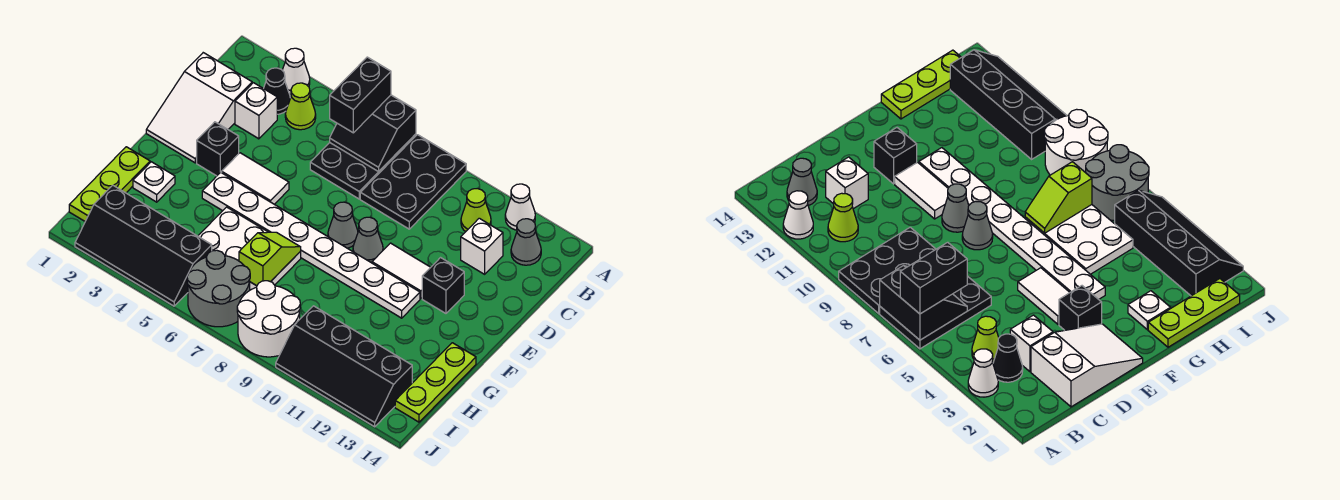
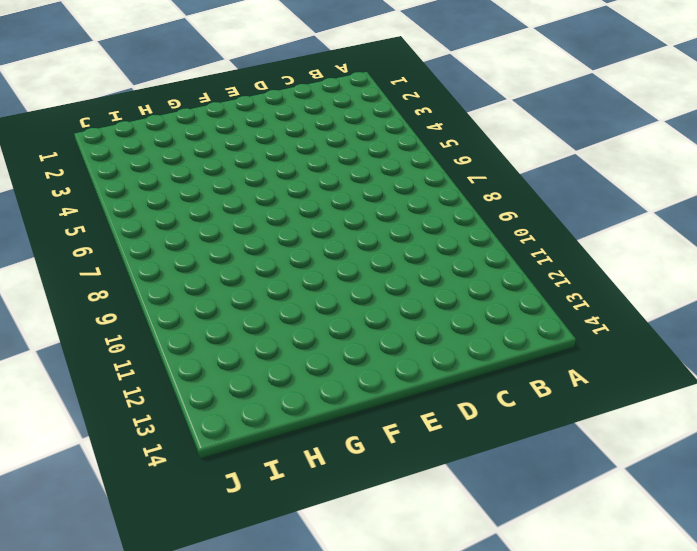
none -> white 1x1 cone [282,48,310,94]
none -> black 2x3 plate [310,134,416,199]
none -> black 2x3 plate [360,135,466,229]

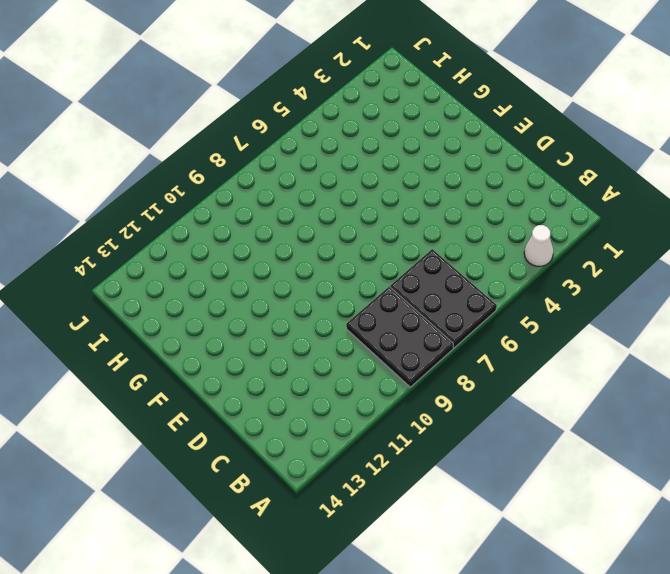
none -> white 1x1 cone [505,184,535,230]
none -> black 1x1 cone [264,68,290,114]
none -> lime 1x1 cone [285,83,316,130]

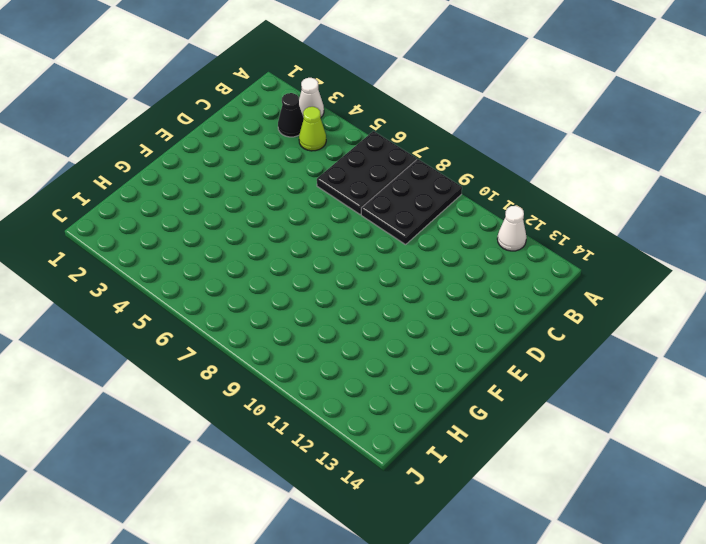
none -> lime 1x1 cone [461,189,491,232]
none -> grey 1x1 cone [511,219,541,265]
none -> white 2x3 slope [146,53,252,163]

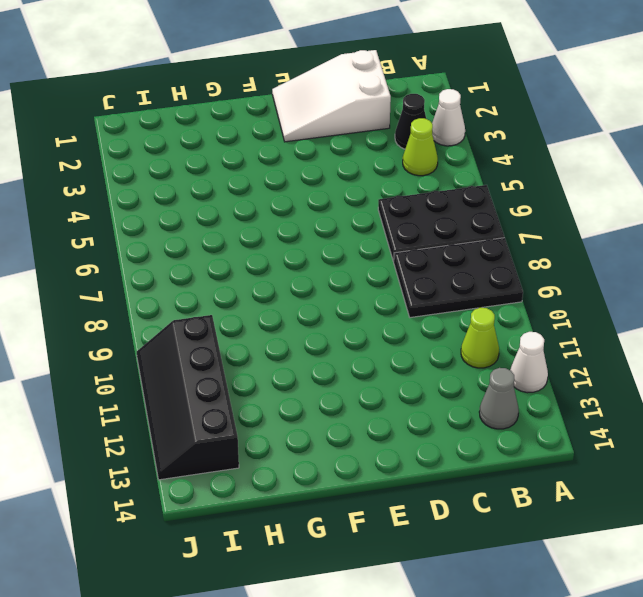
none -> white 1x1 brick [235,83,277,139]
none -> white 1x1 brick [461,218,503,274]
none -> black 1x1 brick [197,122,239,176]

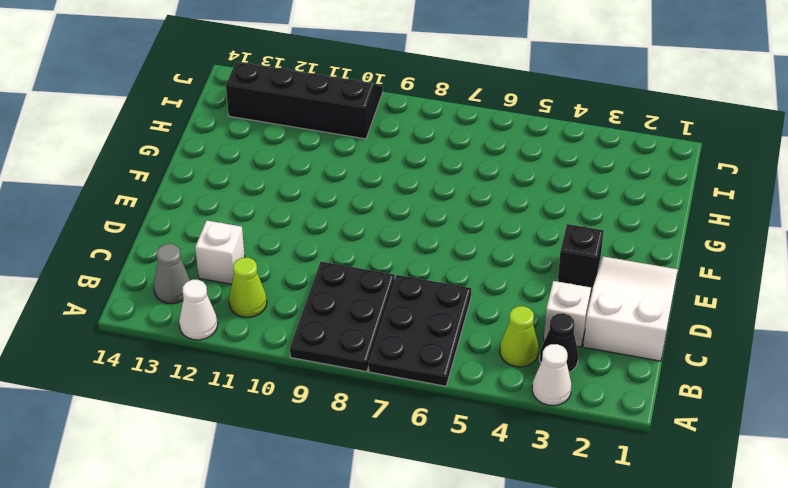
none -> white 1x2 tile [222,153,289,204]
none -> grey 1x1 cone [328,202,358,248]
none -> grey 1x1 cone [353,217,383,263]

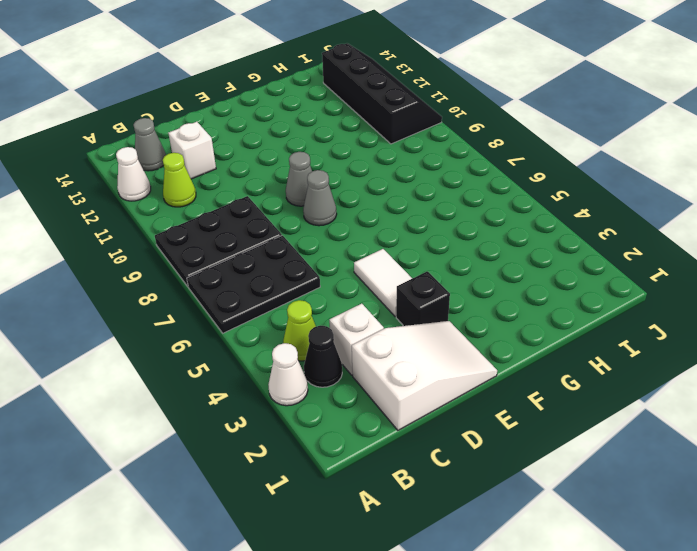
none -> white 1x2 tile [372,243,431,298]
none -> black 1x1 brick [422,258,464,313]
none -> white 1x8 plate [202,172,420,318]

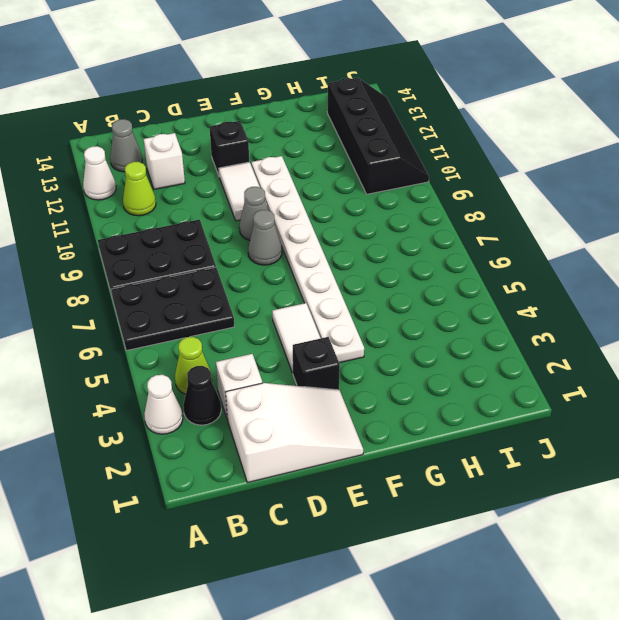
none -> lime 1x3 plate [69,147,150,221]
none -> white 1x1 plate [133,162,175,202]
none -> white 2x3 plate [198,207,301,290]

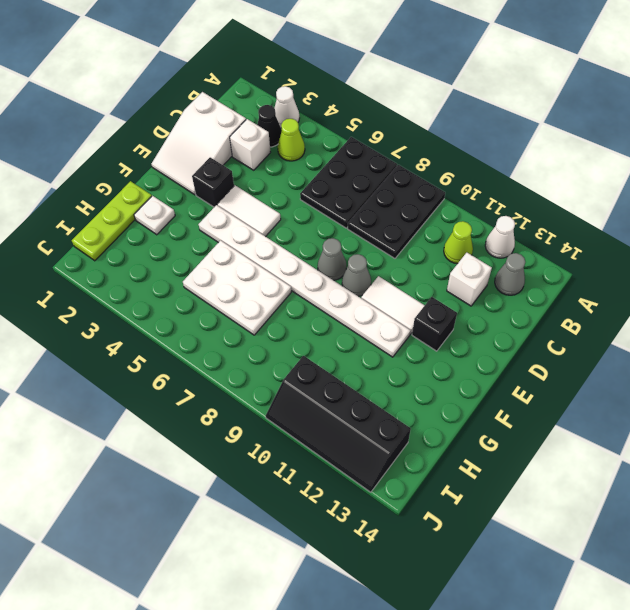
none -> lime 1x3 plate [395,343,476,422]
none -> black 2x4 slope [75,185,212,306]
none -> grey 2x2 round brick [187,250,250,327]

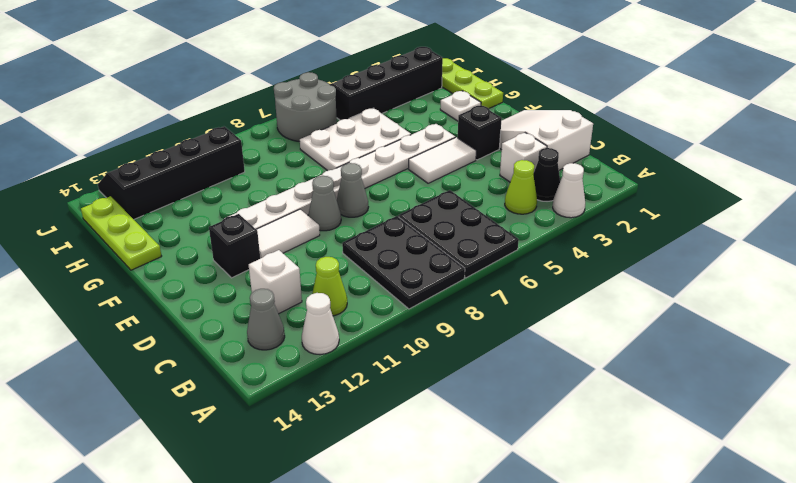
none -> white 2x2 round brick [237,281,300,357]
none -> black 2x2 slope [330,95,416,172]
none -> lime 1x2 slope [239,232,301,286]

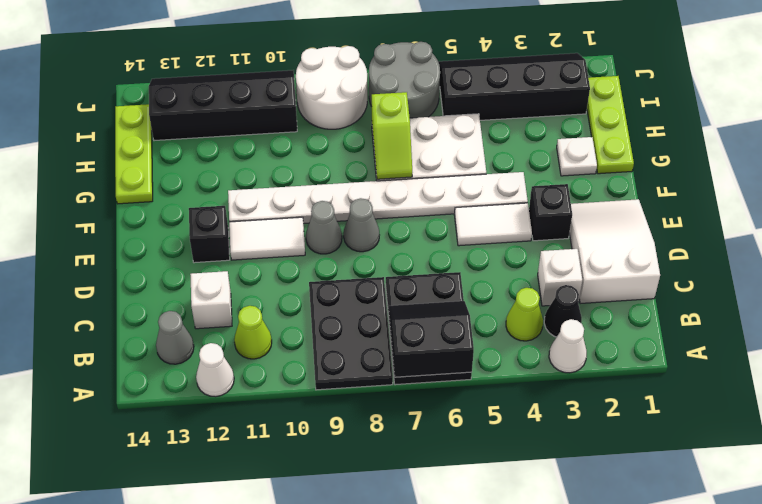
none -> black 1x2 brick [330,57,391,133]

